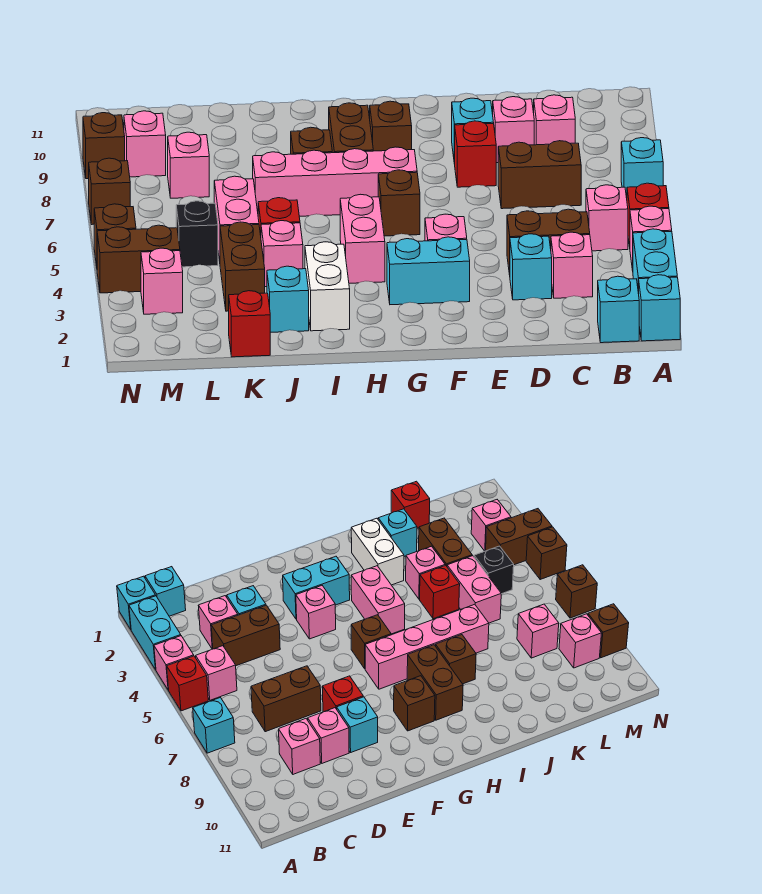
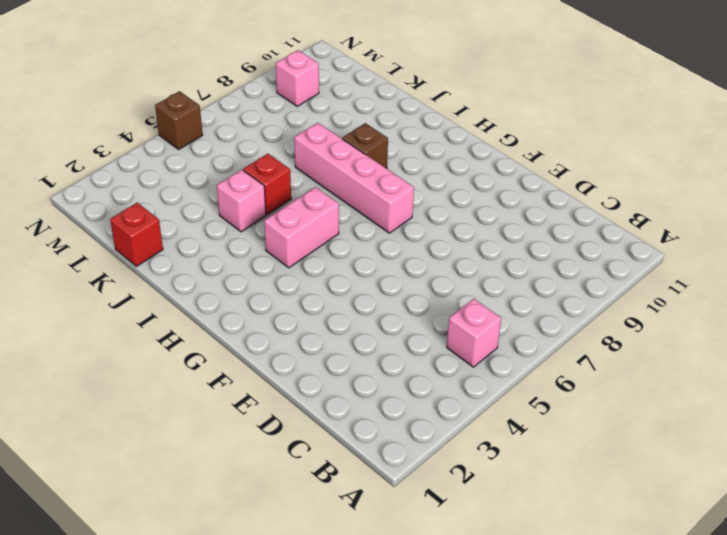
none -> cyan 1x1 brick [639,275,680,341]
none -> cyan 1x2 brick [633,229,677,294]
none -> pink 1x1 brick [630,206,672,270]
none -> red 1x1 brick [627,183,669,247]

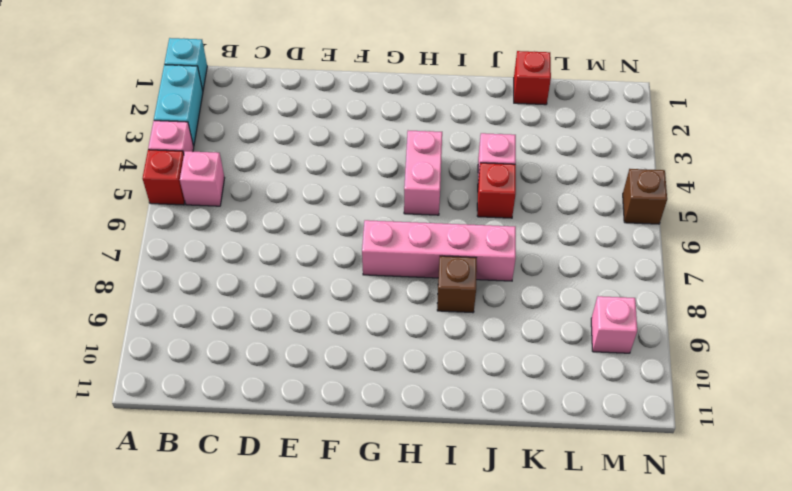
none -> cyan 1x1 brick [621,138,663,198]
none -> cyan 1x1 brick [598,276,639,343]
none -> pink 1x1 brick [551,232,593,298]
none -> brown 1x2 brick [507,209,590,275]

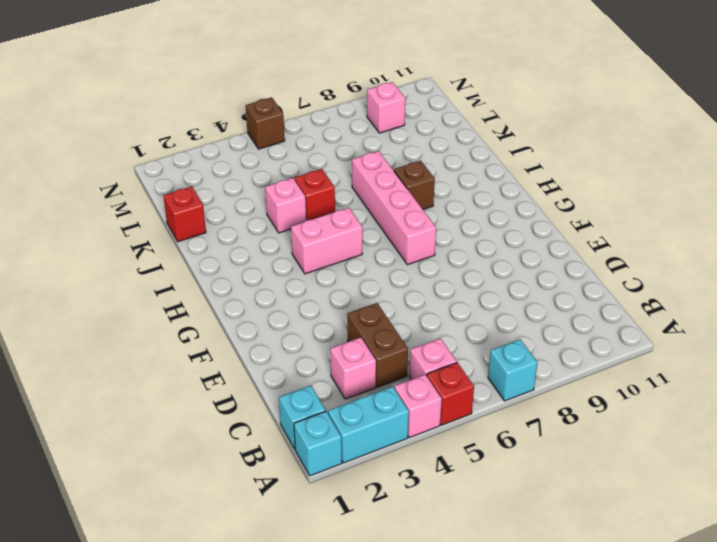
none -> brown 1x2 brick [498,141,581,209]
none -> pink 1x1 brick [534,95,575,145]
none -> cyan 1x1 brick [510,234,552,300]
none -> pink 1x1 brick [493,97,534,163]

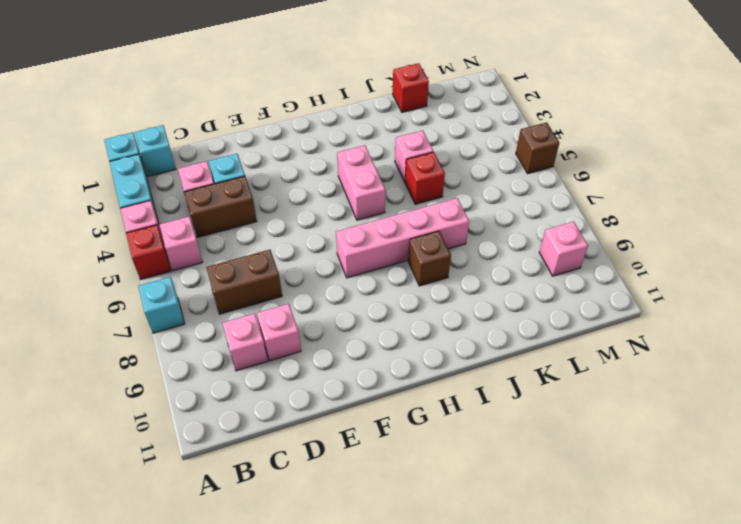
none -> red 1x1 brick [455,121,496,187]
none -> cyan 1x1 brick [452,98,494,164]
none -> cyan 1x2 brick [387,237,470,305]
none -> pink 1x1 brick [425,214,467,241]

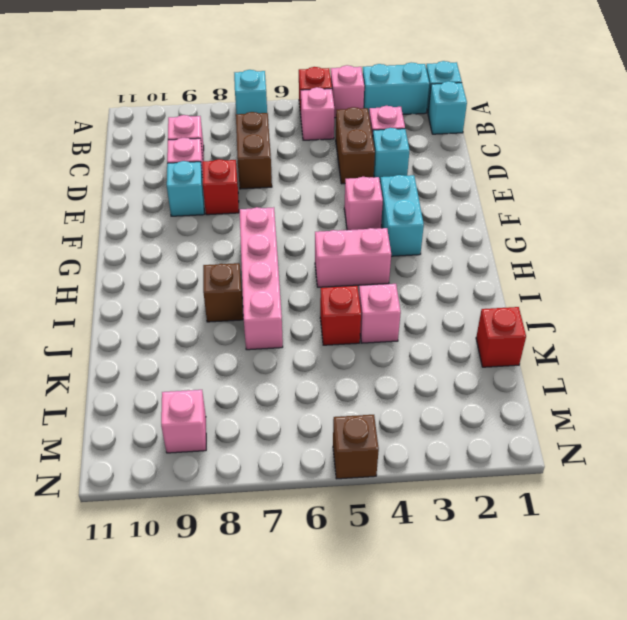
none -> brown 1x1 brick [378,170,420,236]
none -> brown 1x1 brick [370,101,412,151]
none -> brown 1x2 brick [329,103,373,153]
none -> white 1x2 brick [305,242,350,331]

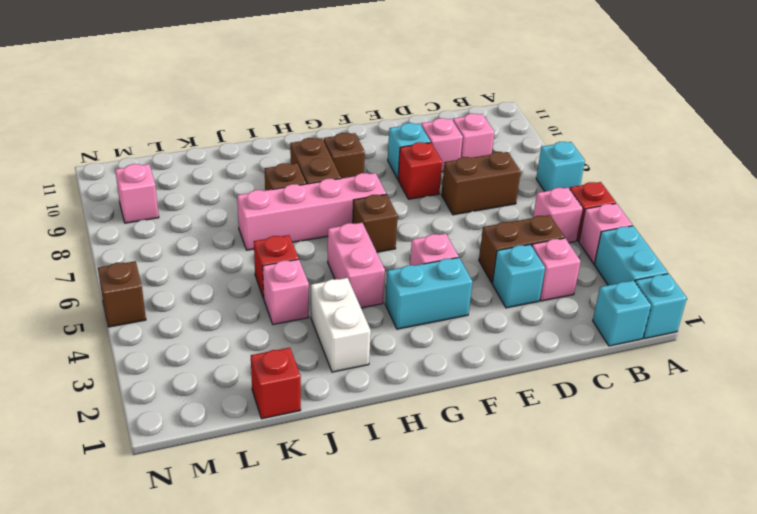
none -> cyan 1x1 brick [267,266,309,332]
none -> brown 1x2 brick [220,222,265,311]
none -> pink 1x2 brick [214,176,259,261]
none -> black 1x1 brick [176,201,218,267]

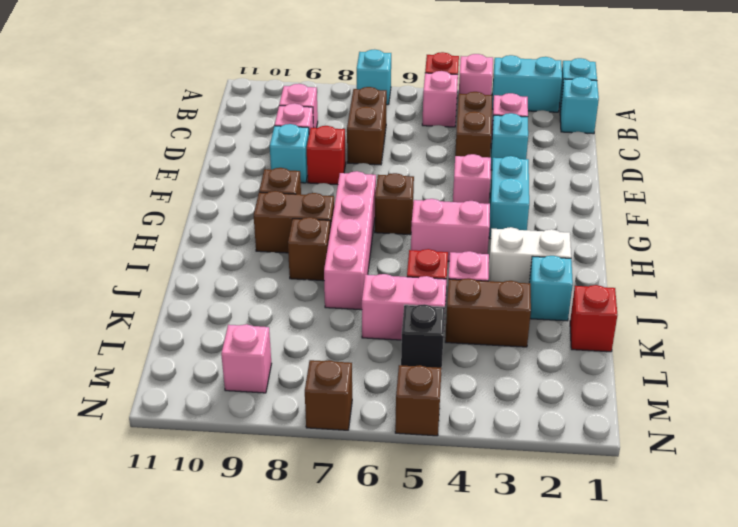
none -> pink 1x1 brick [168,132,209,198]
none -> pink 1x1 brick [141,248,183,314]
none -> brown 1x2 brick [97,225,180,293]
none -> brown 1x1 brick [83,113,125,179]

